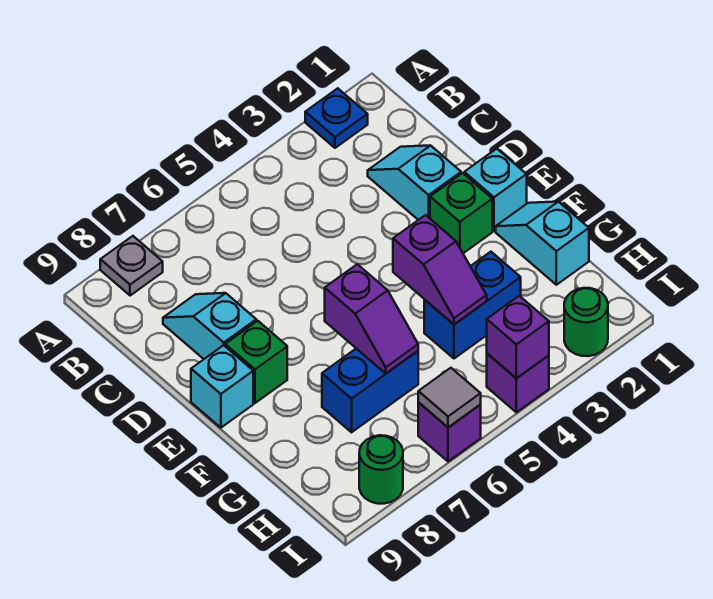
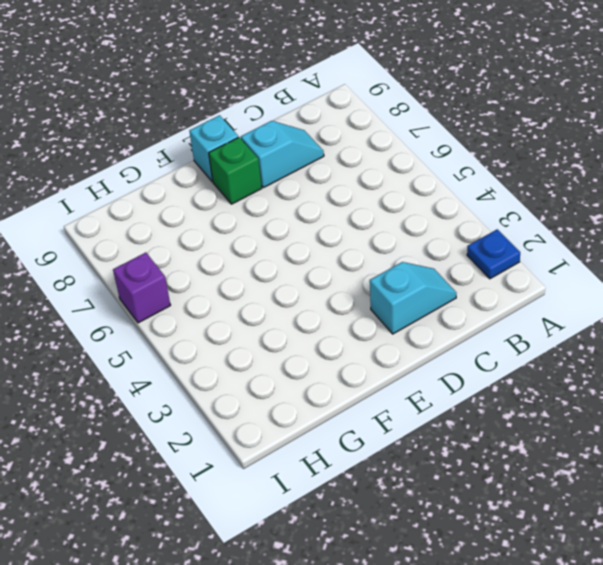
none -> grey 1x1 plate [100,236,163,296]
none -> cyan 1x1 brick [464,149,527,231]
none -> green 1x1 brick [430,173,492,253]

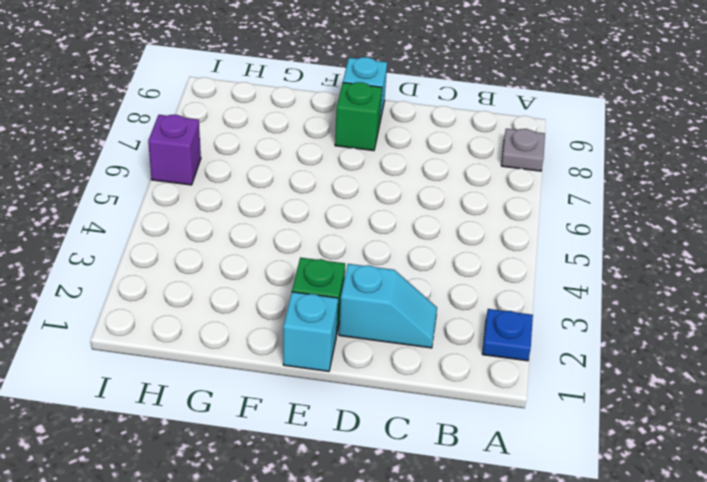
none -> cyan 1x2 slope [163,293,256,359]
none -> cyan 1x2 slope [496,202,589,285]
none -> blue 1x2 brick [424,252,521,358]

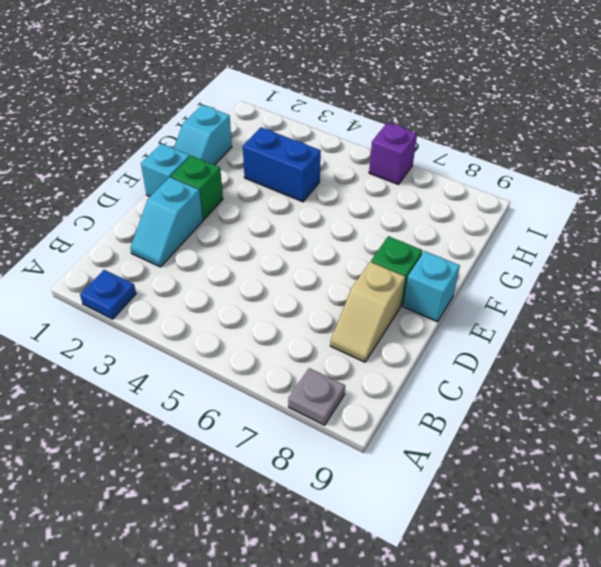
tan 1x2 slope [330,262,405,362] -> cyan 1x2 slope [163,293,256,359]
none -> blue 1x2 brick [322,349,418,432]
none -> green 1x1 round brick [564,288,608,356]
none -> purple 1x1 brick [487,354,549,412]

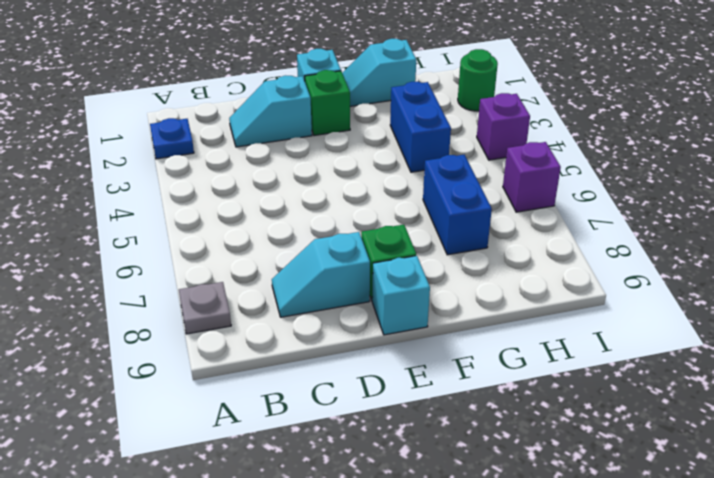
none -> green 1x1 round brick [359,435,403,504]
none -> purple 1x2 slope [393,215,487,324]
none -> purple 1x2 slope [325,264,418,373]

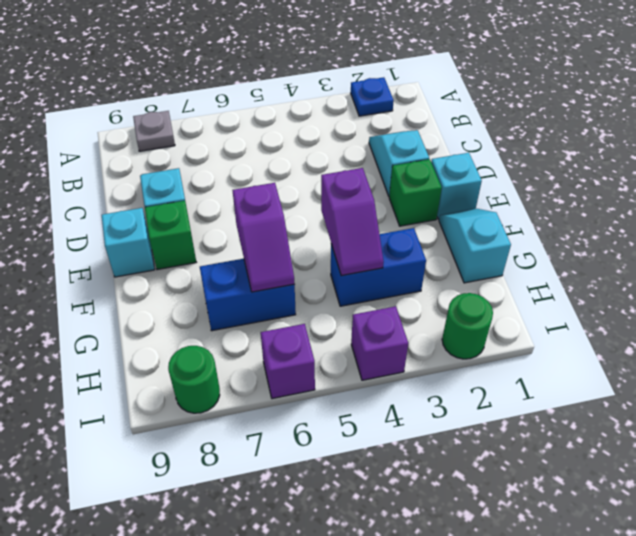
none -> purple 1x1 brick [487,296,549,378]
none -> grey 1x1 tile [418,368,481,427]

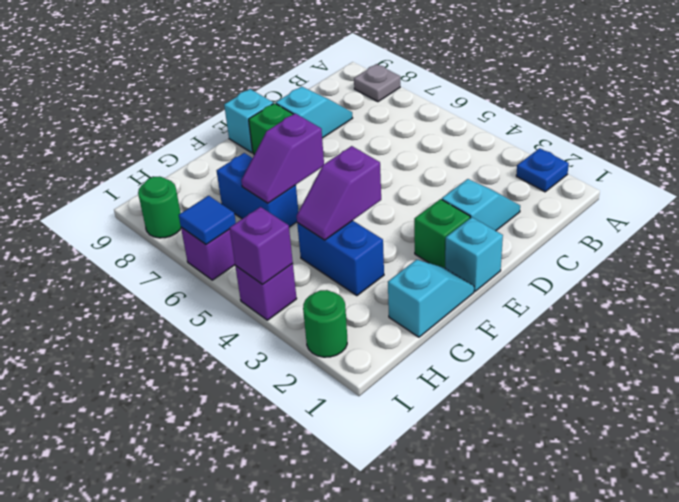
blue 1x1 tile [179,196,236,244] -> grey 1x1 tile [418,368,481,427]

